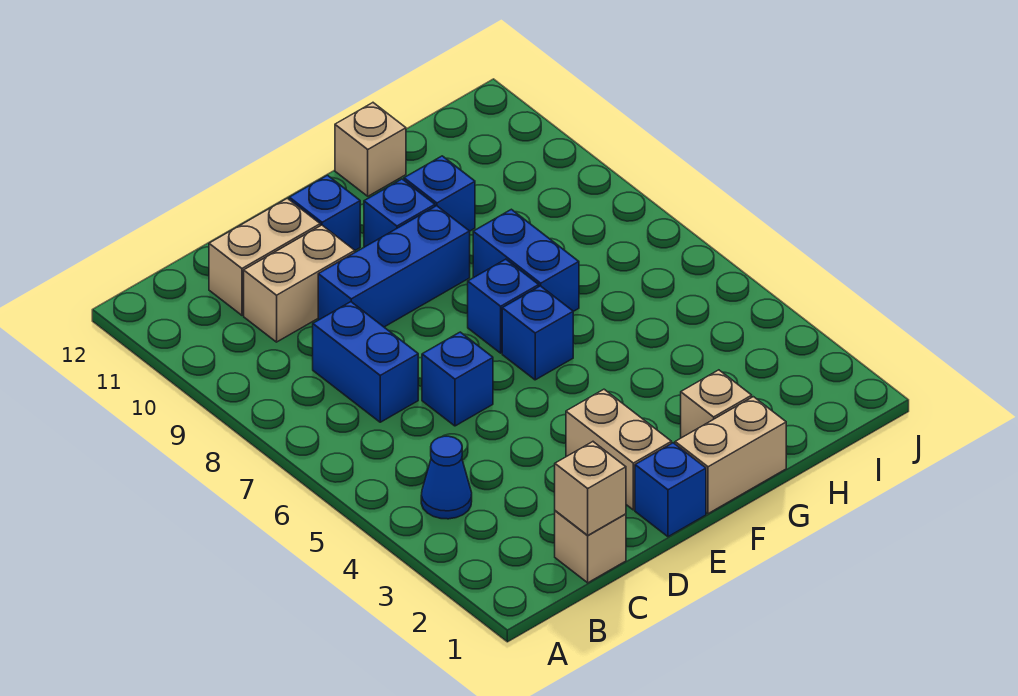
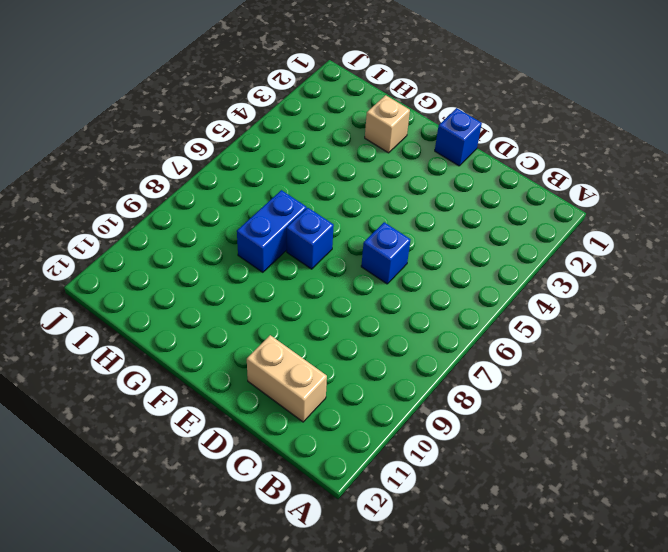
none -> blue 1x1 cone [421,436,472,519]
none -> tan 1x1 brick [555,511,626,583]
none -> blue 1x2 brick [313,302,418,422]

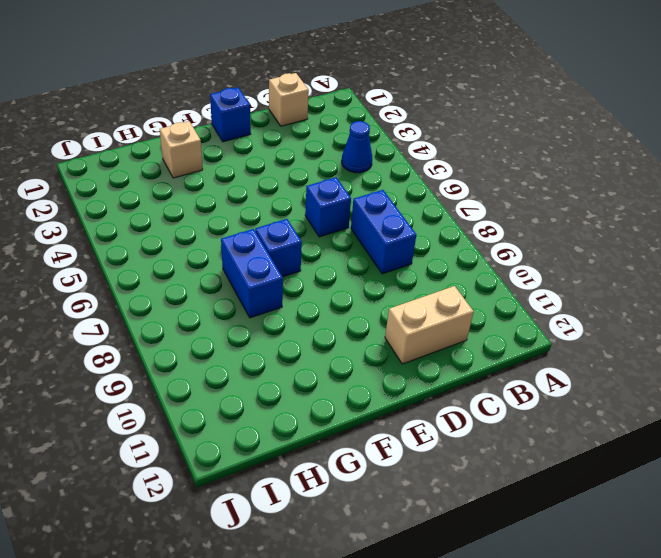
none -> tan 1x2 brick [244,225,355,342]
none -> blue 1x3 brick [318,206,470,327]
none -> tan 1x2 brick [566,389,672,510]

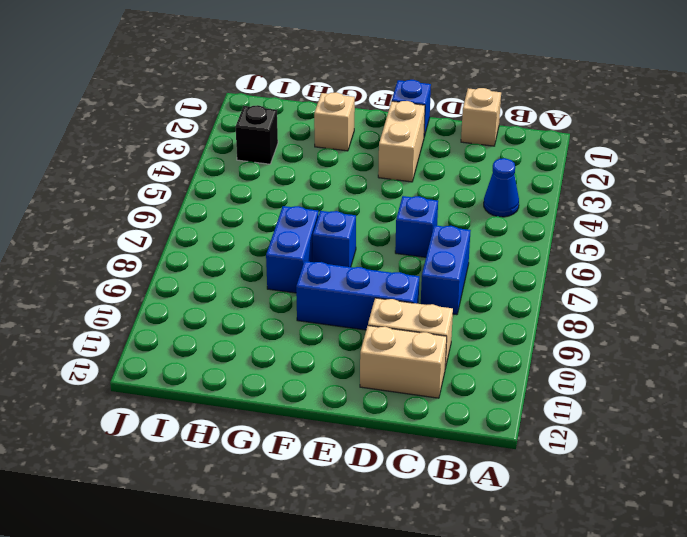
black 1x1 brick [236,105,278,164] -> none
none -> blue 1x1 brick [289,175,360,250]
none -> tan 1x2 brick [675,397,786,514]
none -> blue 1x1 brick [502,286,573,380]

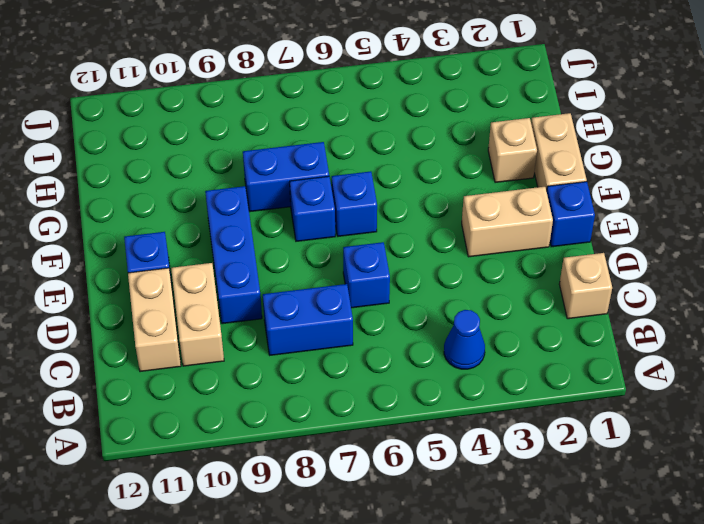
none -> blue 1x1 brick [364,179,435,247]
none -> blue 1x1 brick [404,156,475,231]
none -> tan 1x1 brick [335,103,406,196]

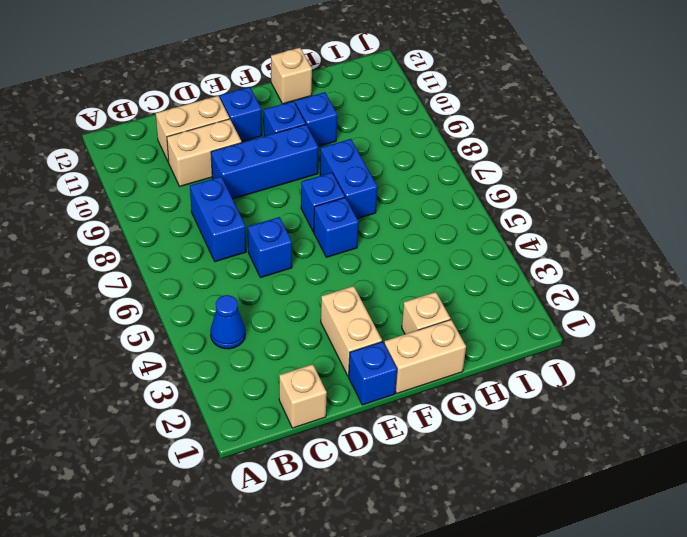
none -> tan 1x1 brick [555,442,626,535]

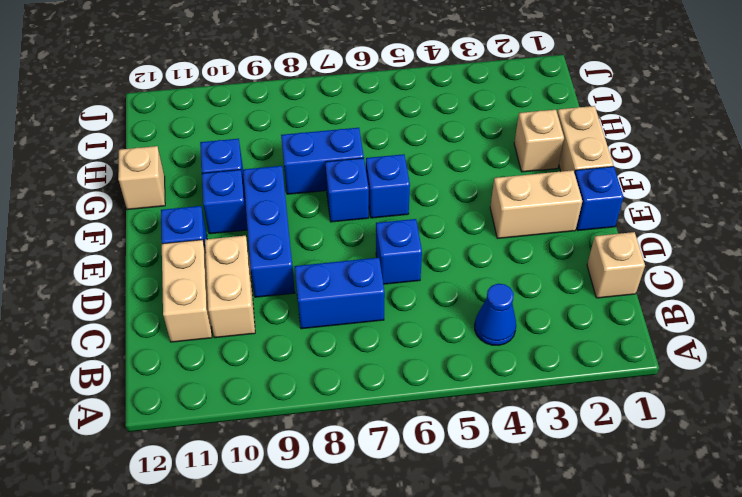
none -> tan 1x1 brick [555,442,626,535]

